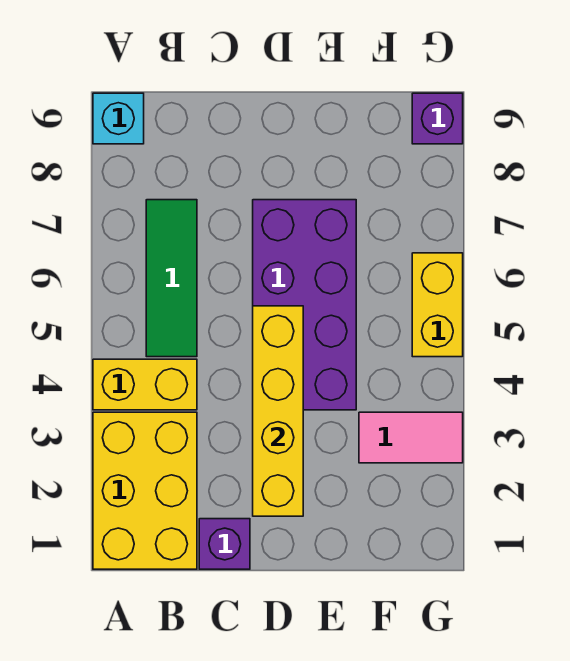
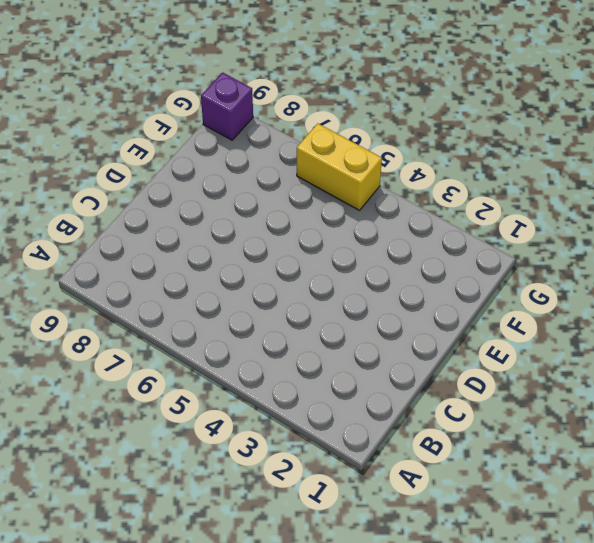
none -> yellow 2x3 brick [93,412,197,569]
none -> yellow 1x2 brick [93,359,197,410]

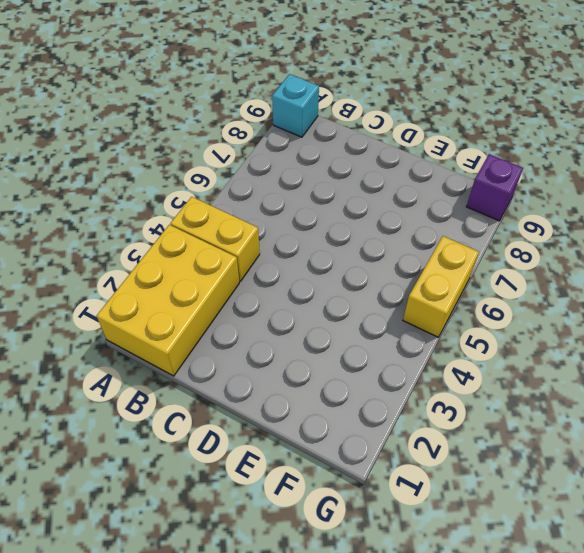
none -> green 1x3 tile [146,200,197,357]
none -> purple 1x1 brick [199,519,250,569]

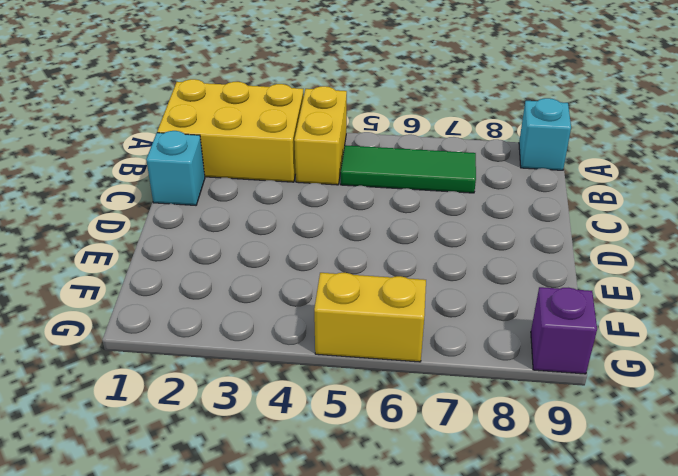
cyan 1x1 brick [146,131,205,205] -> purple 1x1 brick [199,519,250,569]
none -> purple 2x4 brick [253,200,356,410]
none -> pink 1x2 tile [359,412,463,463]

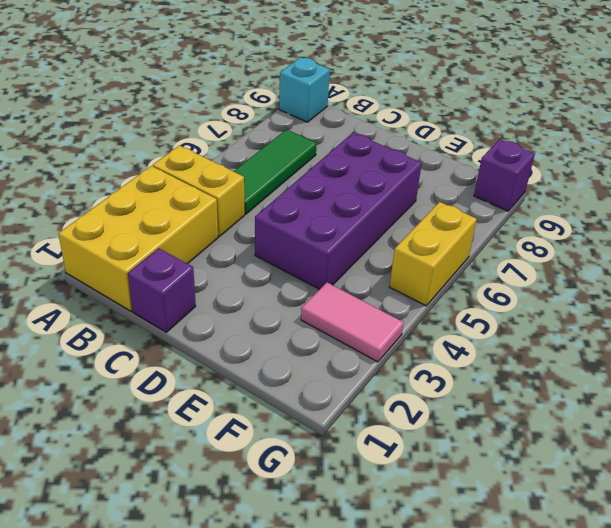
none -> yellow 1x4 brick [253,306,303,516]

